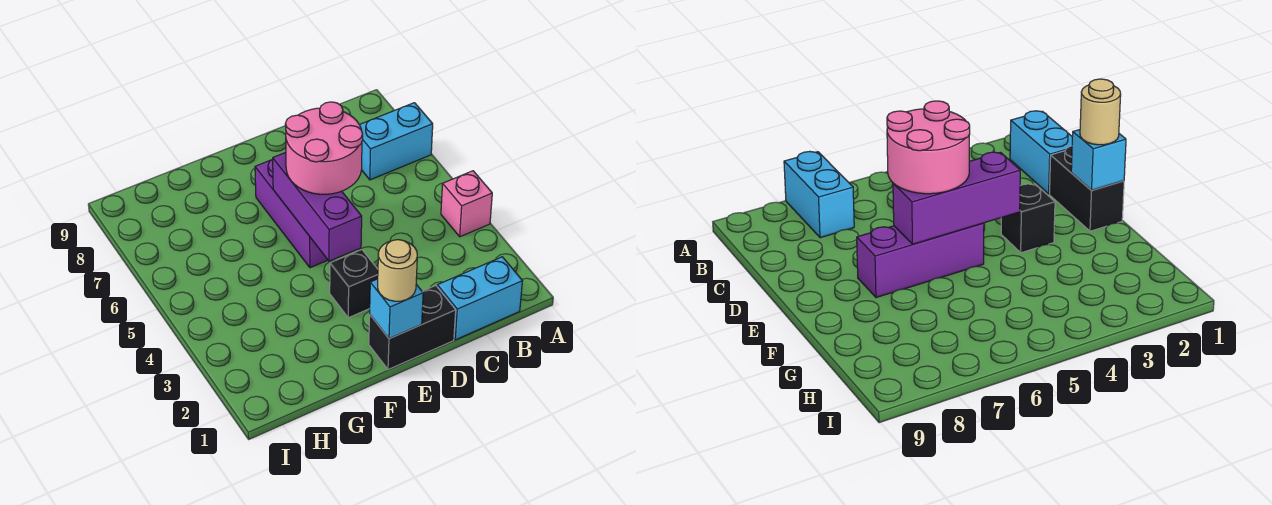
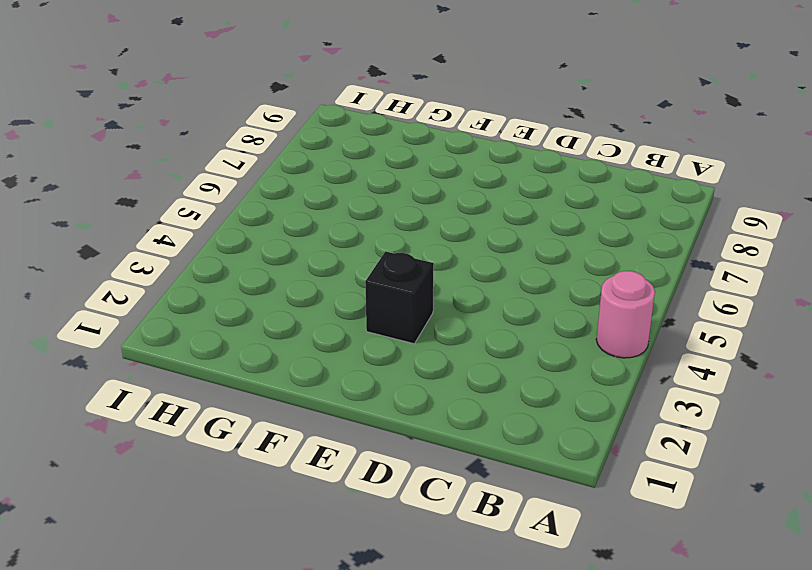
pink 1x1 round brick [596,271,655,358] -> pink 1x1 brick [441,171,492,237]
none -> cyan 1x2 brick [360,103,433,180]
none -> cyan 1x2 brick [437,257,522,340]

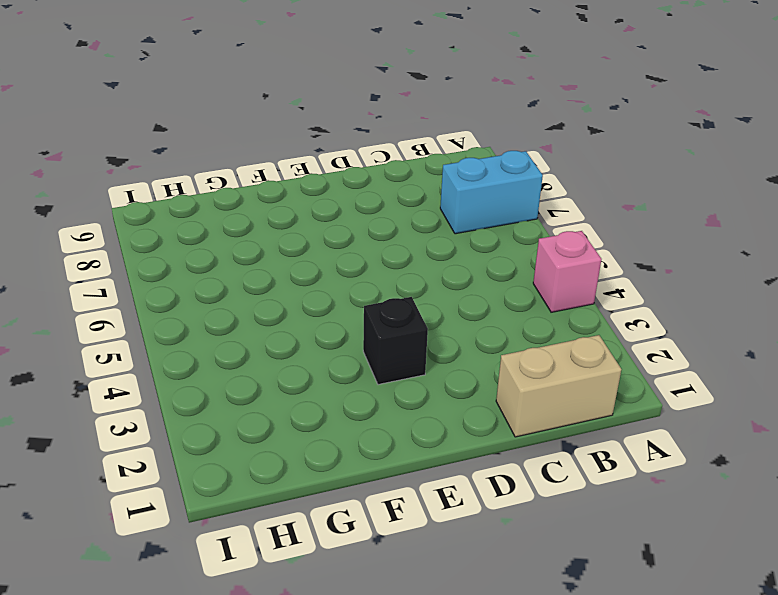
tan 1x2 brick [496,335,621,437] -> cyan 1x2 brick [437,257,522,340]
none -> black 1x2 brick [369,286,456,369]
none -> purple 1x3 brick [255,159,328,268]

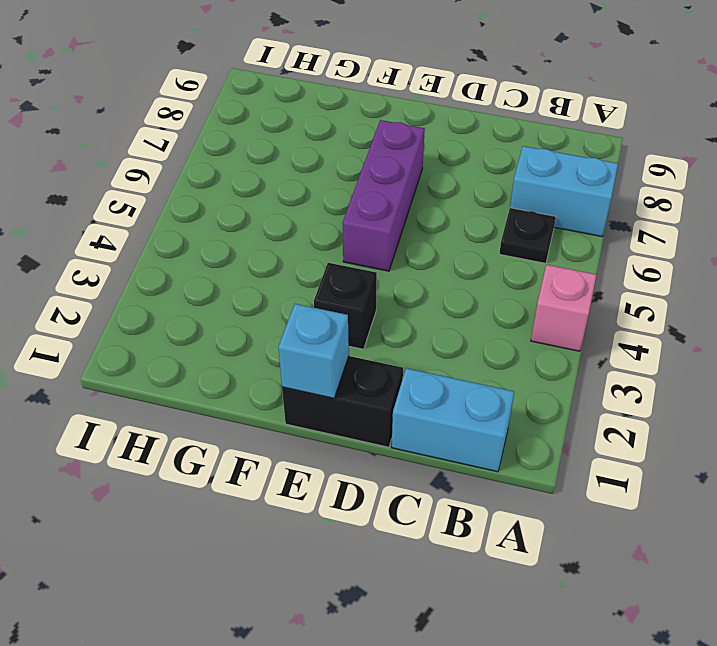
black 1x1 plate [499,208,556,263] -> none
none -> purple 1x3 brick [273,152,362,261]
none -> pink 2x2 round brick [285,102,363,194]

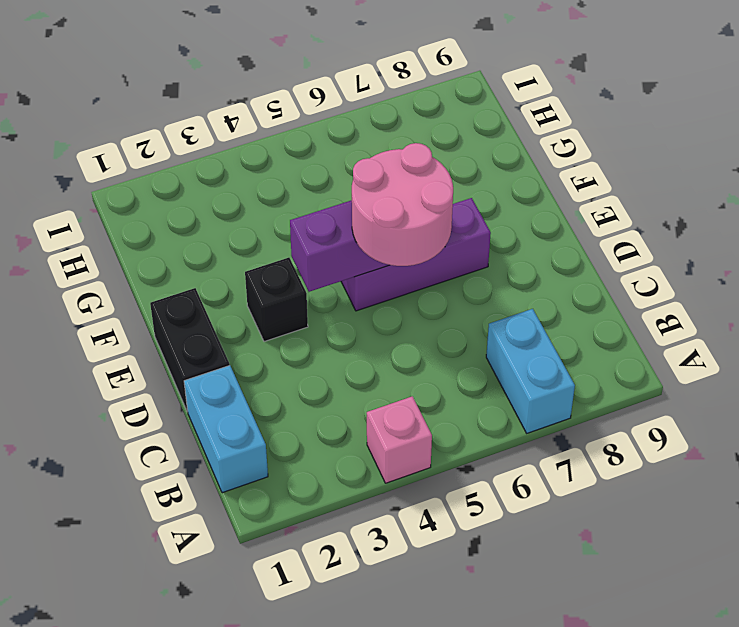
none -> cyan 1x1 brick [370,279,423,339]
none -> tan 1x1 round brick [378,240,417,301]

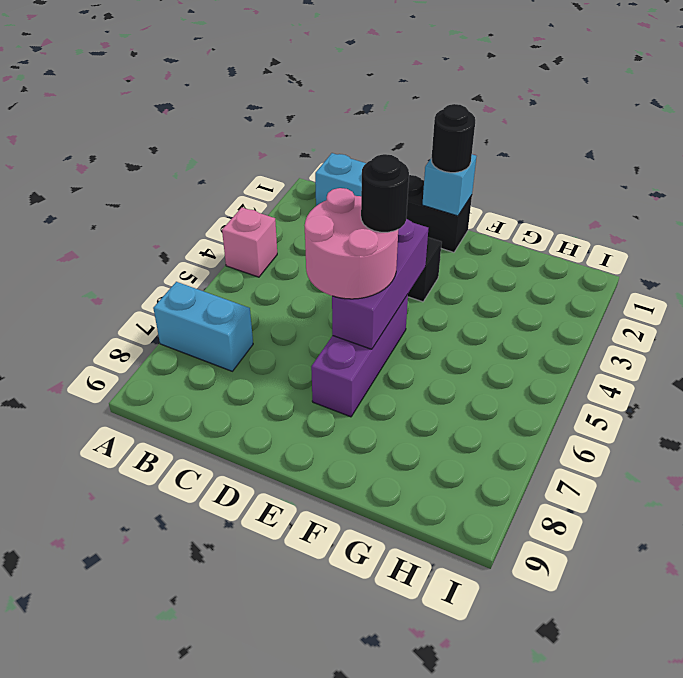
black 1x1 round brick [431,104,475,173] -> tan 1x1 round brick [378,240,417,301]
black 1x1 round brick [361,154,409,232] -> none

